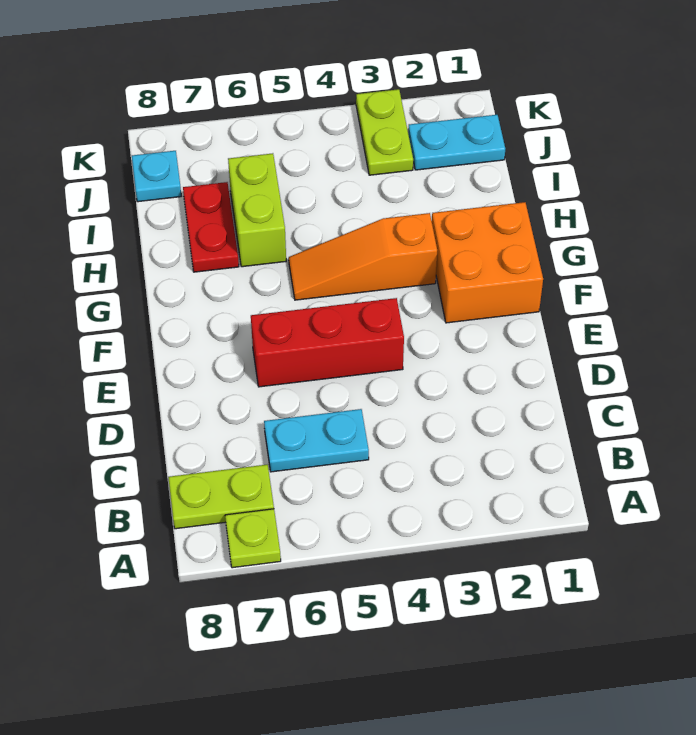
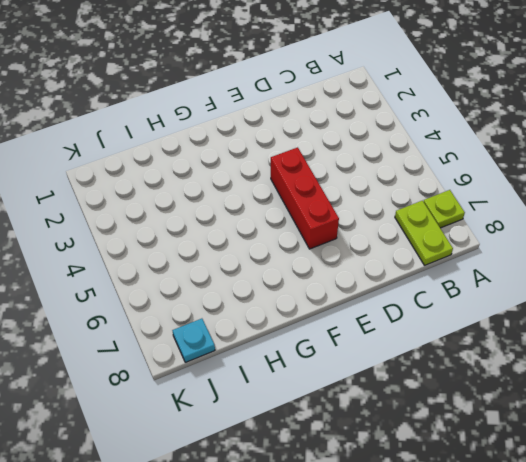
none -> cyan 1x2 plate [264,409,369,472]
none -> orange 2x2 brick [432,202,543,323]

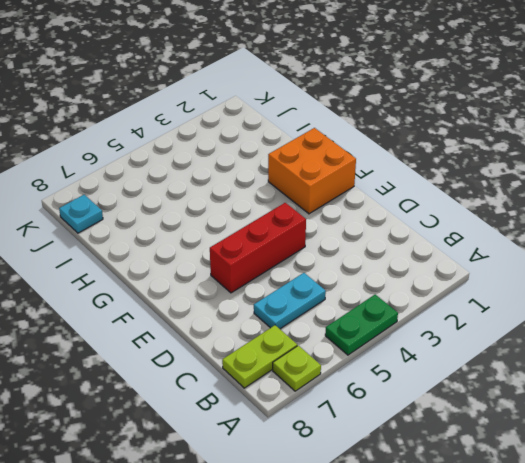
green 1x2 plate [325,295,398,355] -> none
none -> orange 1x3 slope [289,213,437,300]
none -> lime 1x2 brick [228,153,286,267]

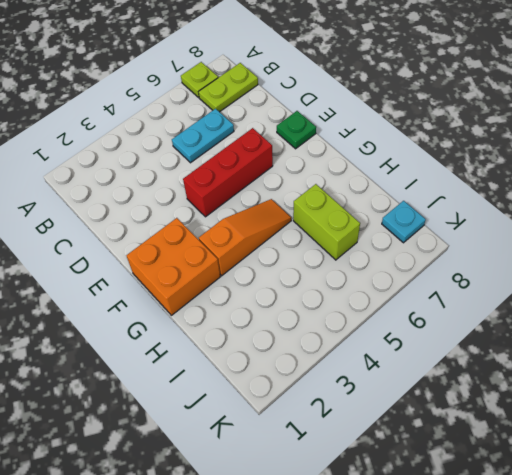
green 1x1 plate [277,111,316,149] -> none
none -> red 1x2 plate [183,182,239,272]
none -> cyan 1x2 plate [408,115,505,170]

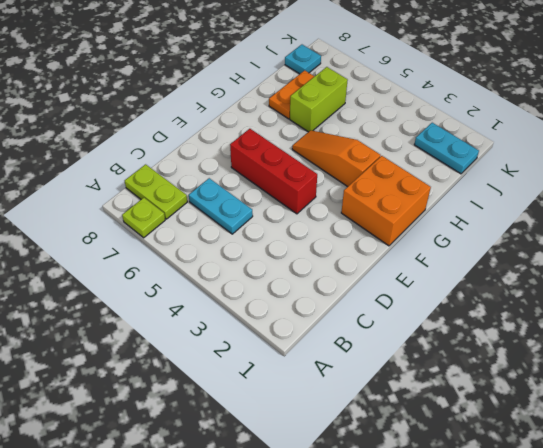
orange 1x2 plate [269,70,314,119] -> red 1x2 plate [183,182,239,272]
none -> lime 1x2 plate [356,89,413,175]

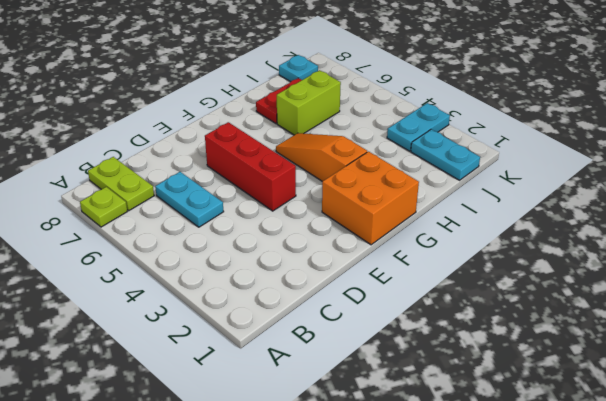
cyan 1x2 plate [387,103,450,151] -> lime 1x2 plate [356,89,413,175]

